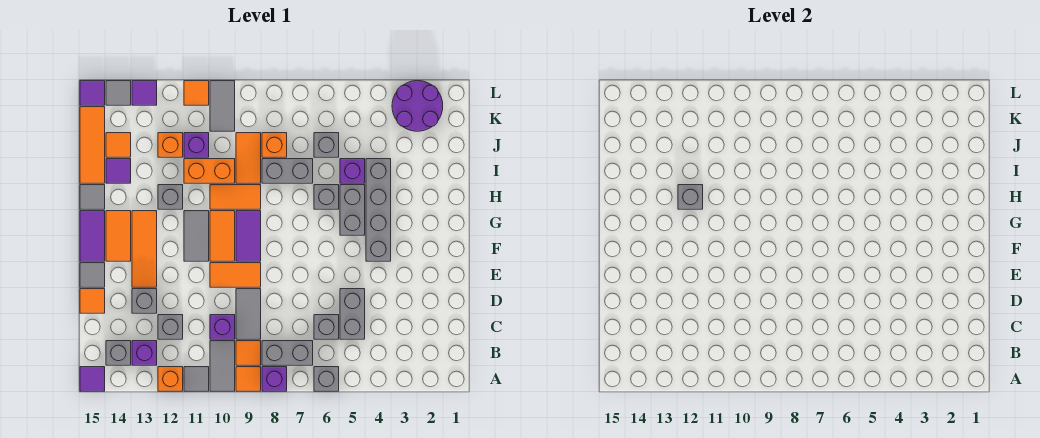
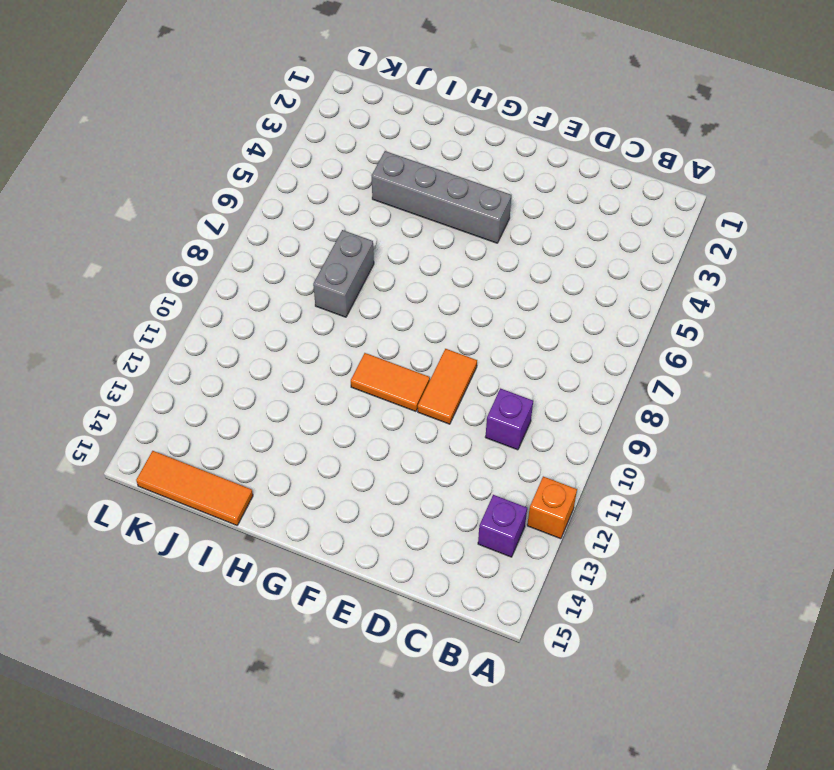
none -> grey 1x1 brick [314,367,339,391]
none -> purple 1x1 brick [262,367,287,391]
none -> orange 1x1 tile [236,367,261,391]
none -> grey 1x2 tile [210,341,235,391]

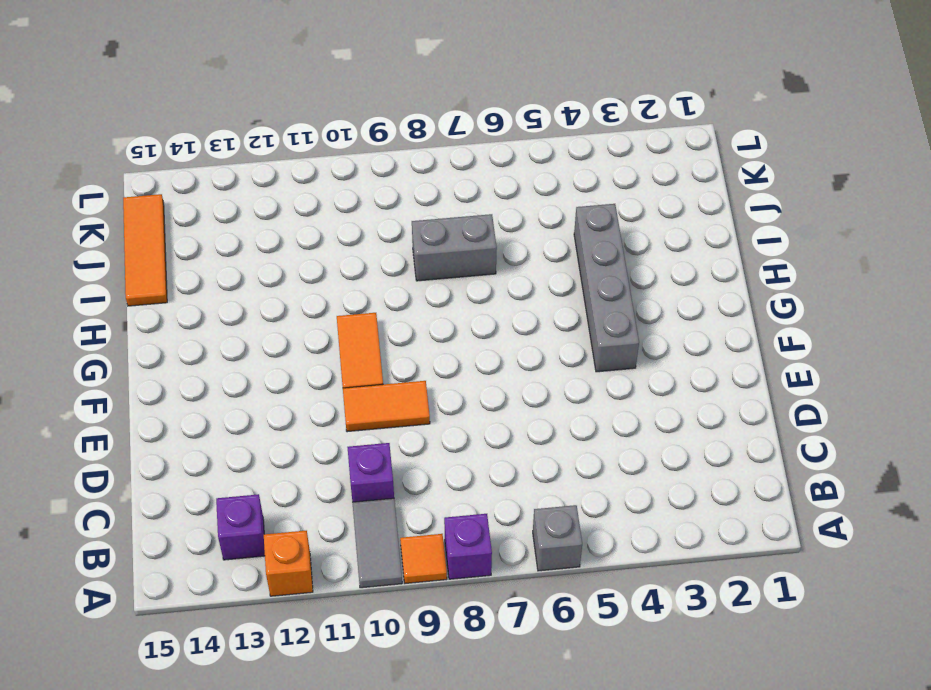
none -> grey 1x1 tile [184,367,209,391]
none -> purple 1x1 tile [80,367,105,391]
none -> grey 1x2 brick [262,341,313,365]
none -> orange 1x1 tile [236,341,261,365]

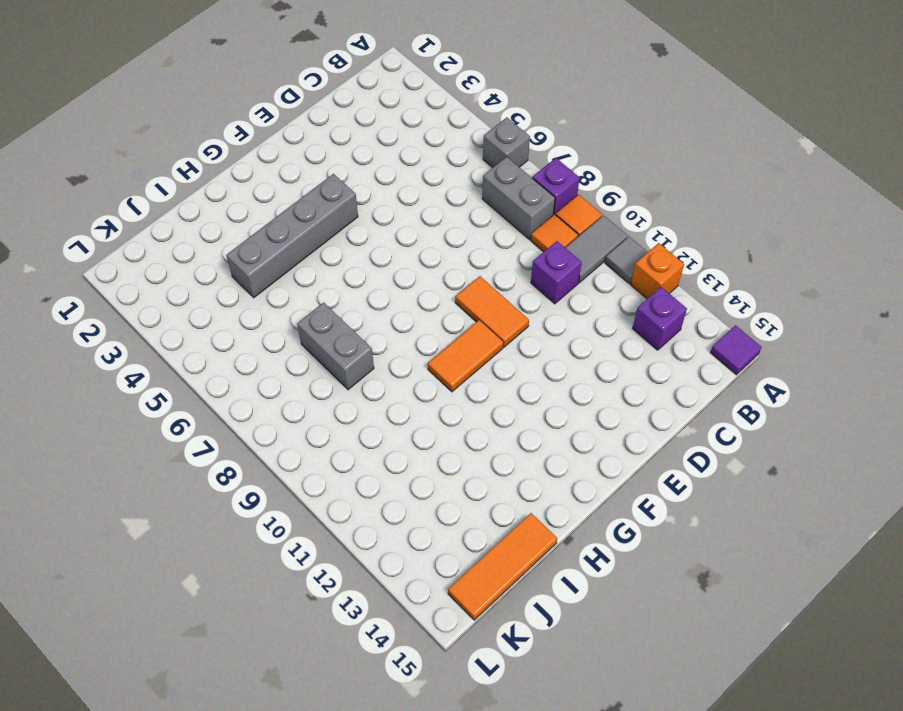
none -> grey 1x1 brick [106,341,131,365]
none -> grey 1x2 brick [340,289,365,339]
none -> grey 1x1 brick [314,315,339,339]
none -> grey 1x2 tile [236,289,261,339]

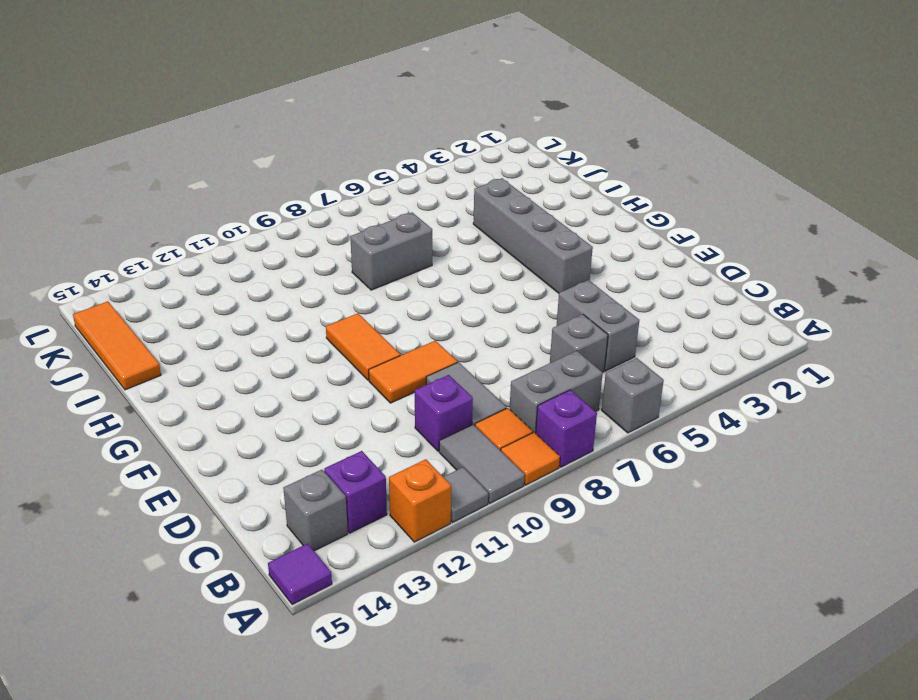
none -> grey 1x1 brick [158,315,183,339]
none -> grey 1x1 brick [132,289,157,313]
none -> orange 1x1 tile [80,289,105,313]
none -> orange 1x3 tile [132,211,157,287]

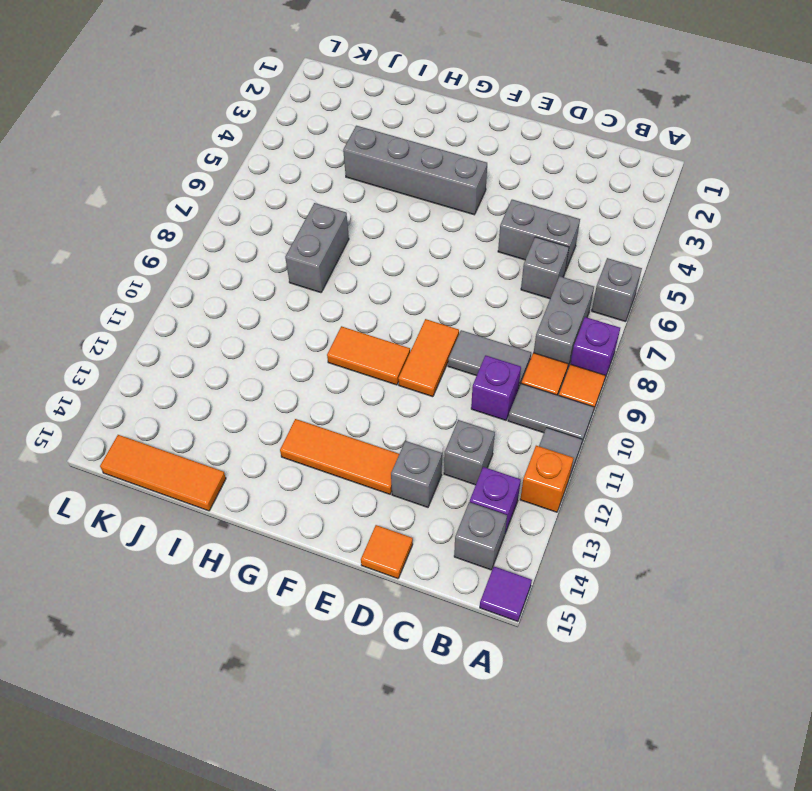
none -> grey 1x1 tile [80,263,105,287]
none -> purple 1x2 tile [236,211,261,261]
none -> grey 1x2 tile [184,211,209,261]
none -> orange 1x2 tile [106,211,131,261]

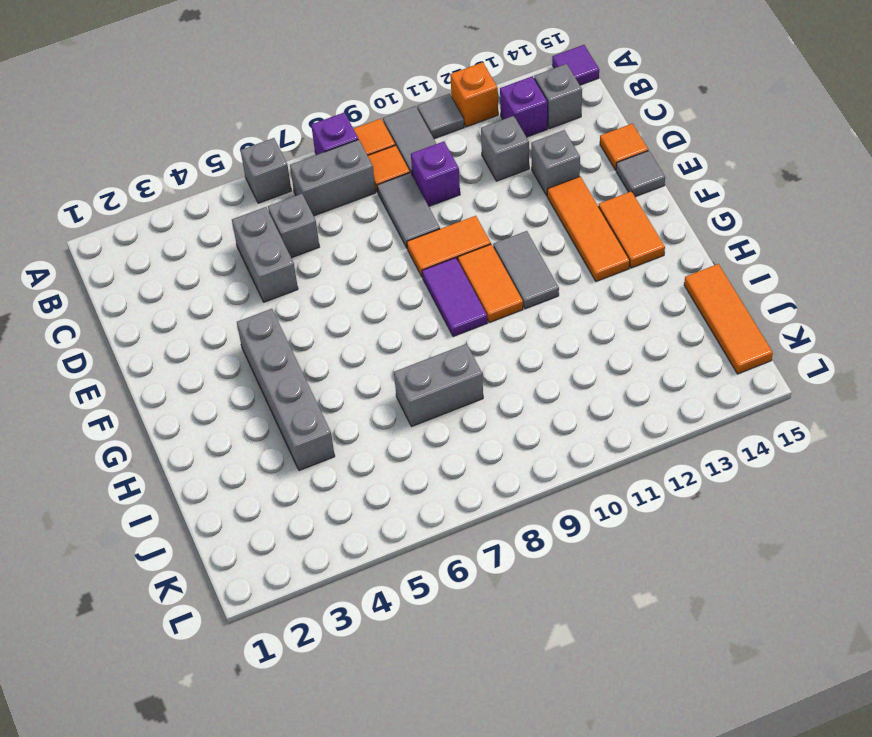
none -> purple 1x2 tile [80,211,105,261]
none -> grey 1x2 brick [340,185,365,235]
none -> grey 1x1 brick [314,185,339,209]
none -> orange 1x2 tile [210,185,261,209]

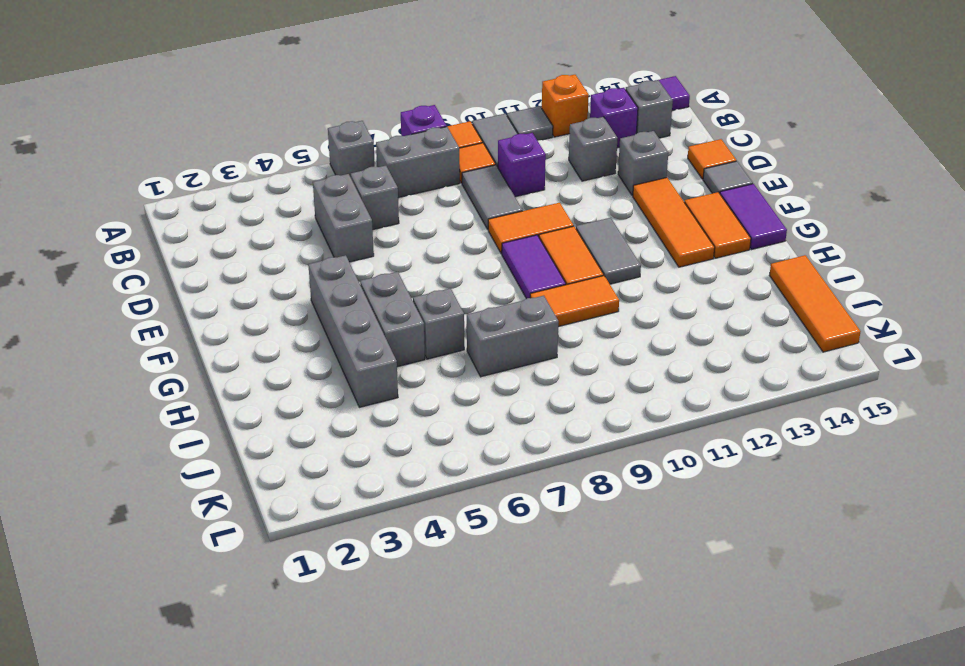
none -> grey 1x1 brick [158,185,183,209]
none -> grey 1x1 tile [80,185,105,209]
none -> purple 1x1 brick [340,159,365,183]
none -> orange 1x2 tile [236,133,261,183]

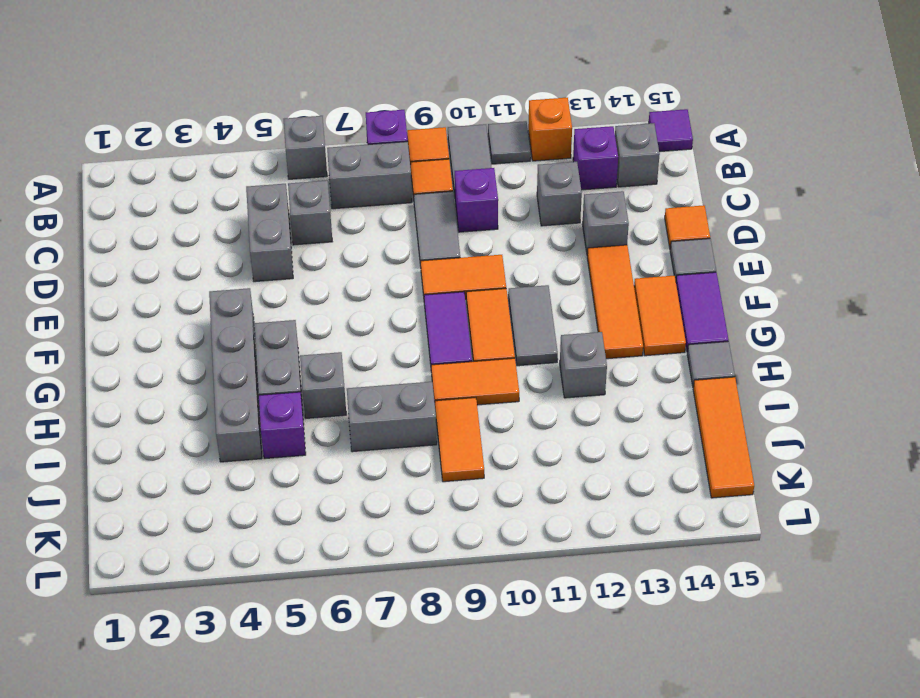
none -> orange 1x2 brick [184,159,235,183]
none -> purple 1x1 tile [106,159,131,183]
none -> grey 1x1 brick [314,133,339,157]
none -> orange 1x1 brick [262,133,287,157]

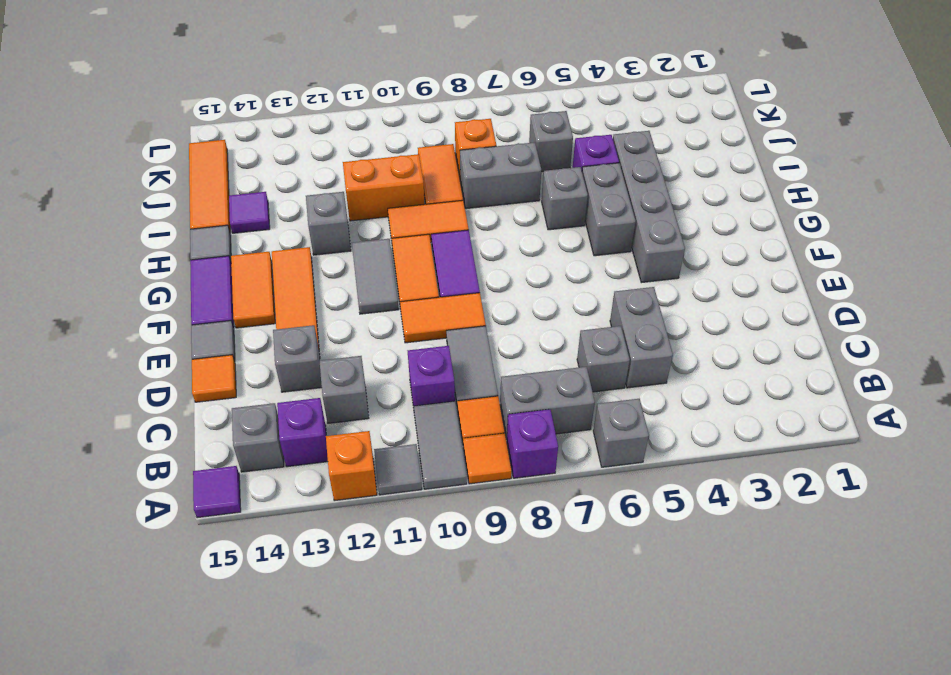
none -> purple 1x1 brick [184,133,209,157]
none -> orange 1x1 brick [158,133,183,157]
none -> orange 1x1 tile [106,133,131,157]
none -> purple 2x2 round brick [392,81,443,131]

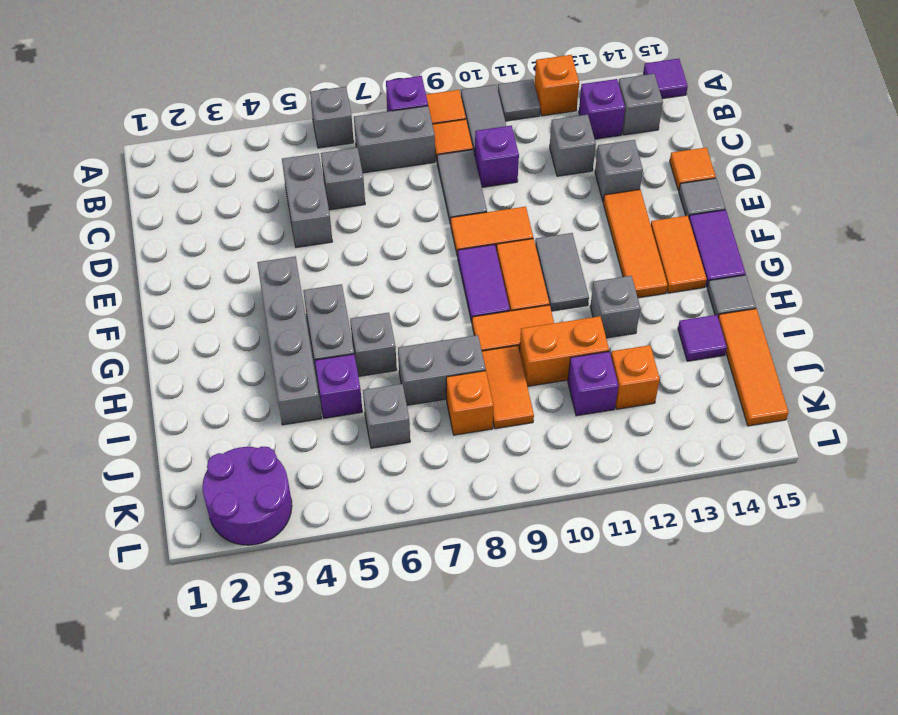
none -> orange 1x1 tile [106,133,131,157]
none -> grey 1x2 tile [210,81,235,131]
none -> orange 1x1 tile [184,81,209,105]
none -> purple 1x1 tile [132,81,157,105]

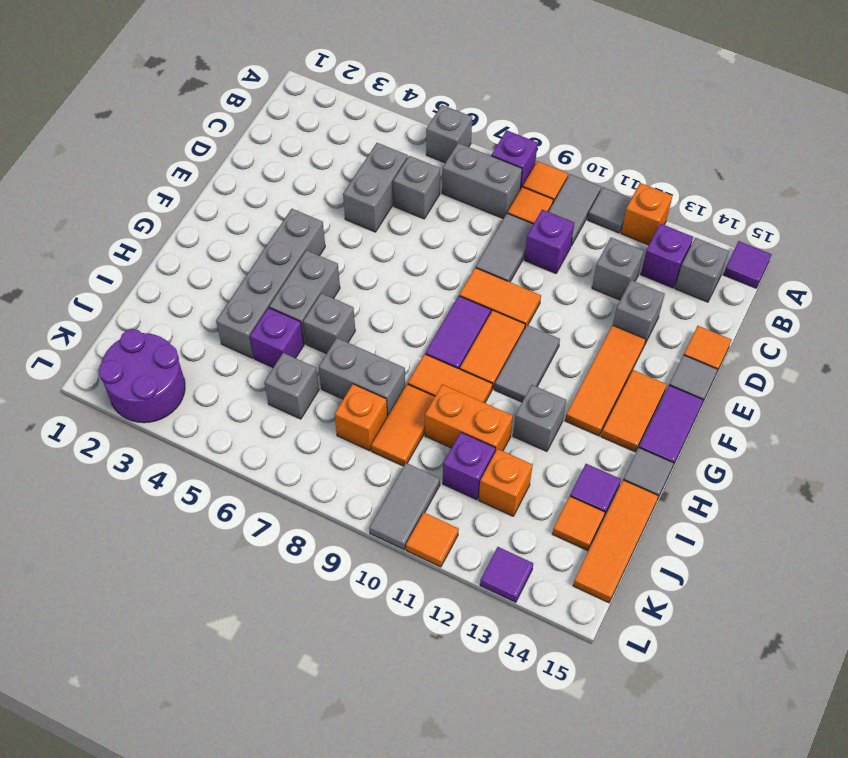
none -> grey 1x1 tile [106,81,131,105]
none -> purple 1x1 tile [80,81,105,105]
none -> grey 1x1 brick [678,185,703,209]

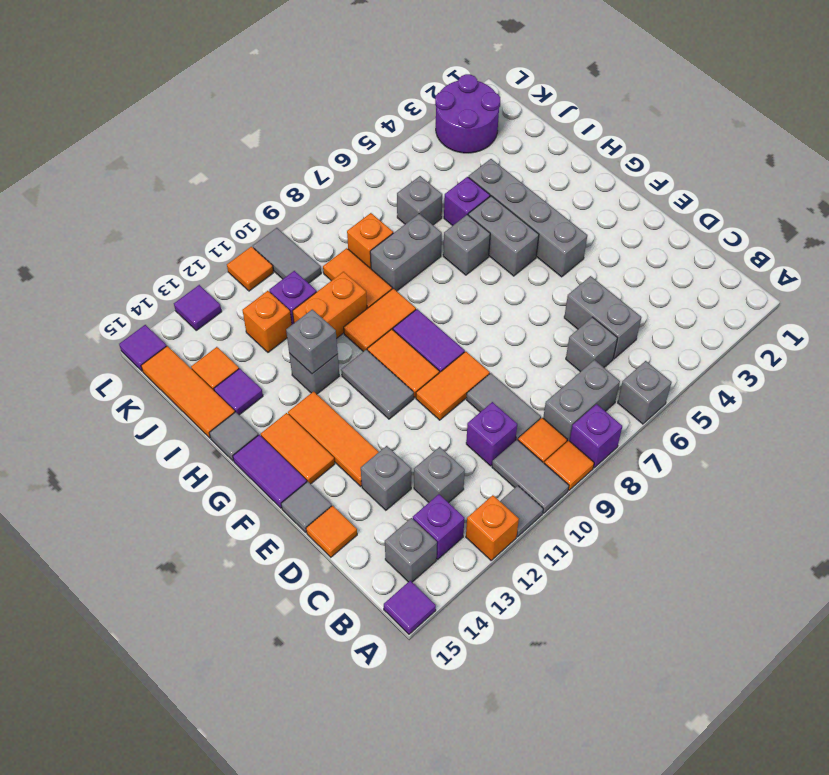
none -> grey 1x1 tile [106,81,131,105]

